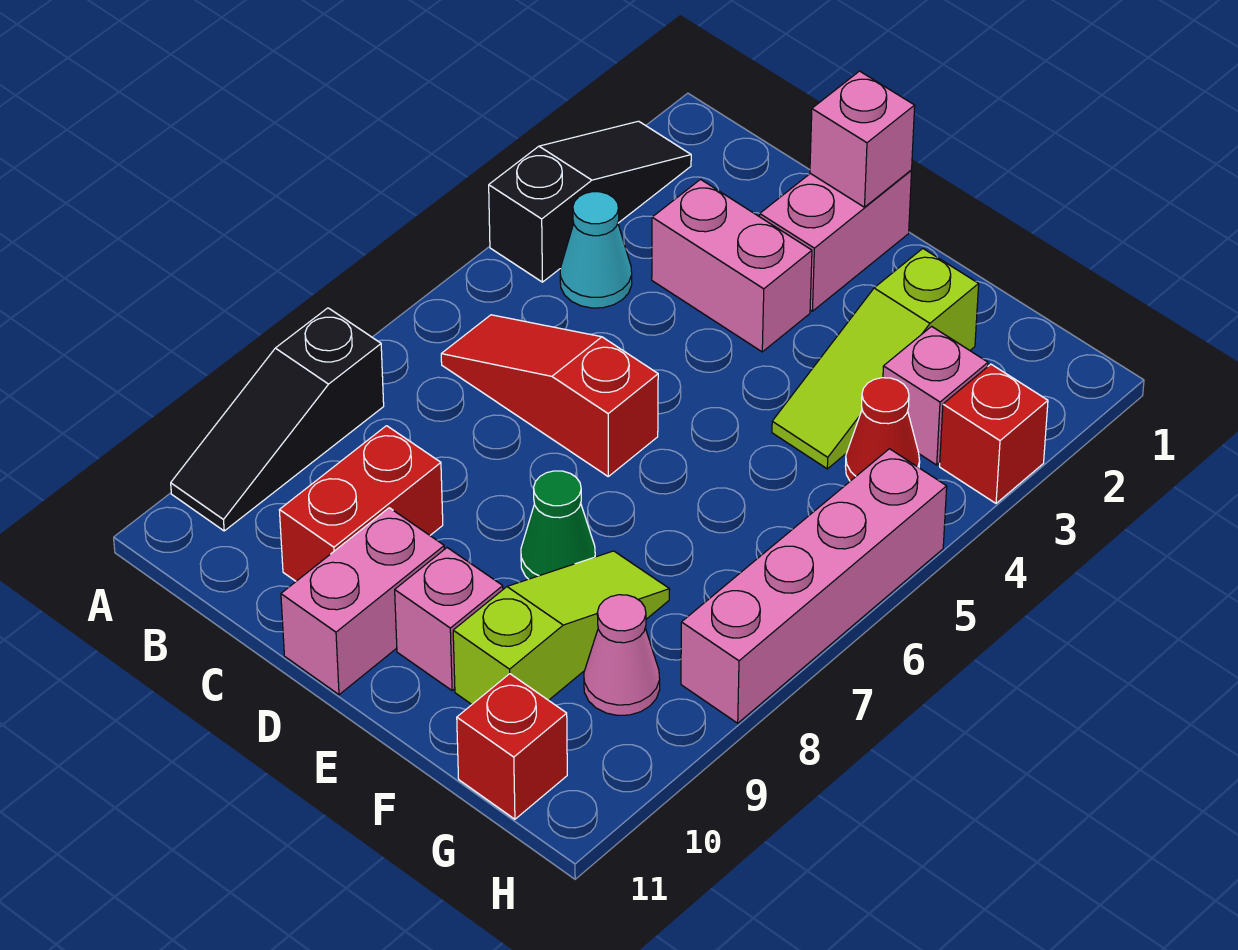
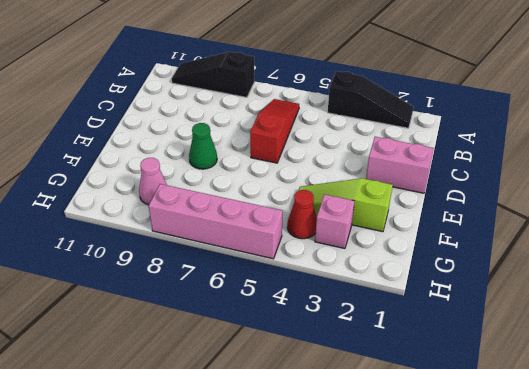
none -> cyan 1x1 cone [560,192,632,308]
none -> pink 1x2 brick [652,180,812,352]
none -> red 1x2 brick [279,426,443,581]

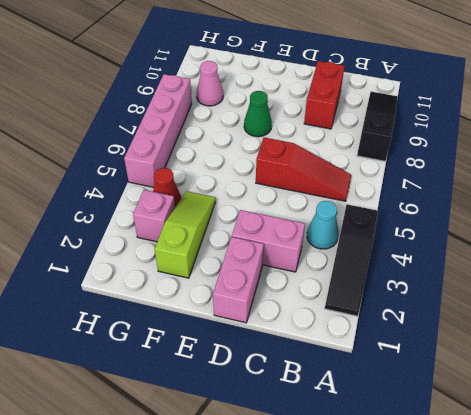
none -> pink 1x2 brick [281,508,444,695]
none -> pink 1x1 brick [395,548,503,691]
none -> lime 1x3 slope [453,551,670,704]

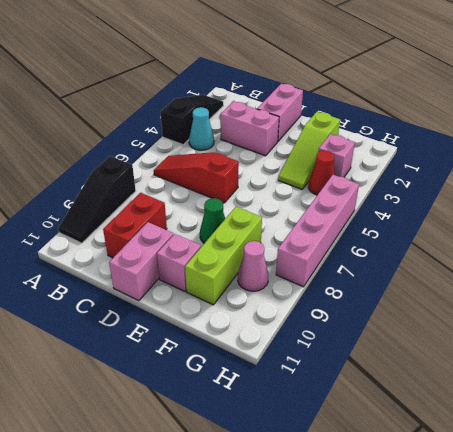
lime 1x3 brick [185,207,262,305] -> lime 1x3 slope [453,551,670,704]
none -> red 1x1 brick [457,674,567,819]
none -> red 1x1 brick [940,364,1048,503]
none -> pink 1x1 brick [810,71,915,207]

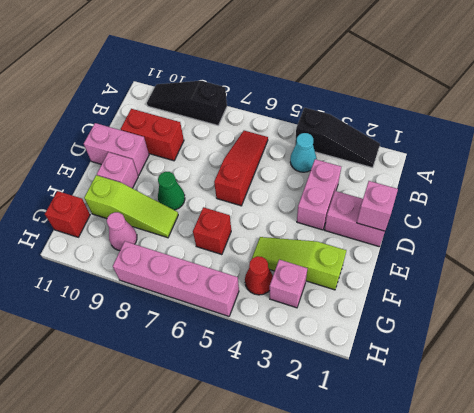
red 1x1 brick [193,207,231,255] -> red 1x1 brick moved to [940,364,1048,503]

